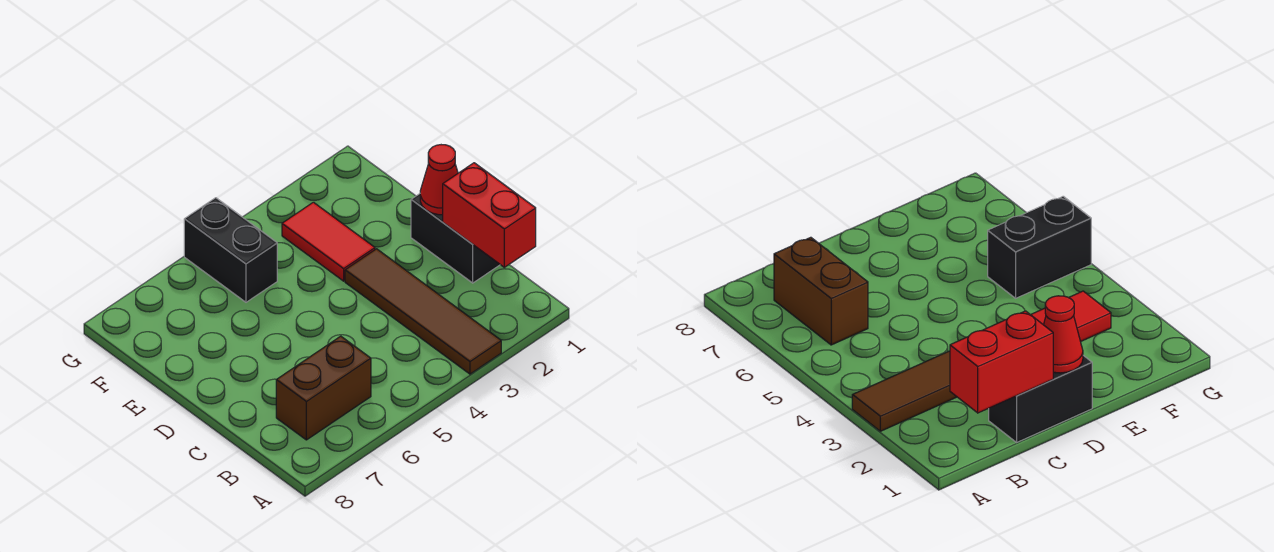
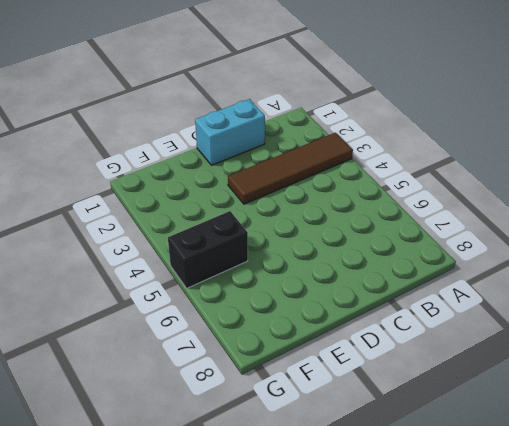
cyan 1x2 brick [195,99,265,165] -> black 1x2 brick [411,194,500,283]
none -> brown 1x2 brick [276,336,371,440]
none -> red 1x2 tile [282,202,375,281]

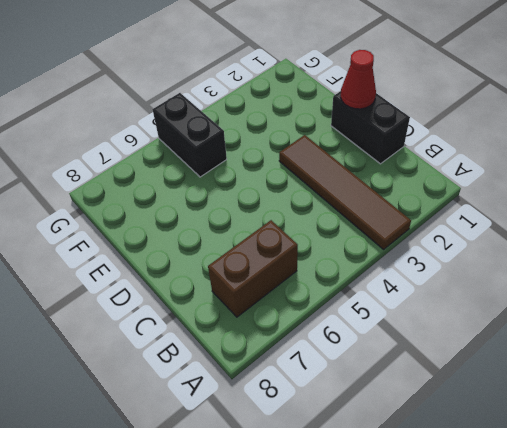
none -> red 1x2 tile [282,202,375,281]
none -> red 1x2 brick [443,163,536,267]

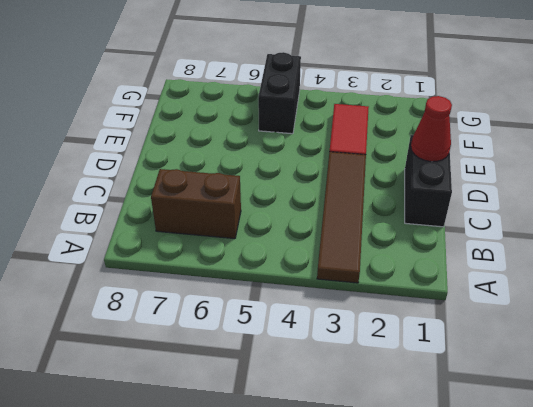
none -> red 1x2 brick [443,163,536,267]

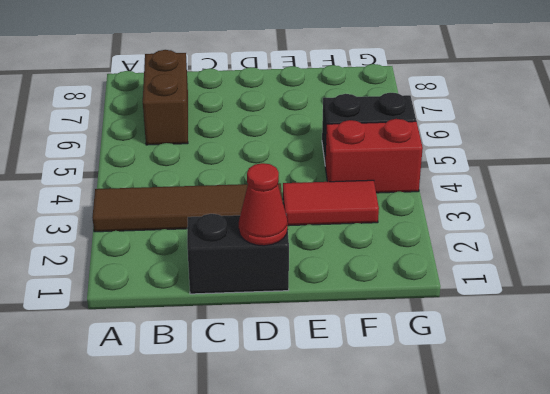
red 1x2 brick [325,119,423,193] -> red 1x2 brick moved to [443,163,536,267]

